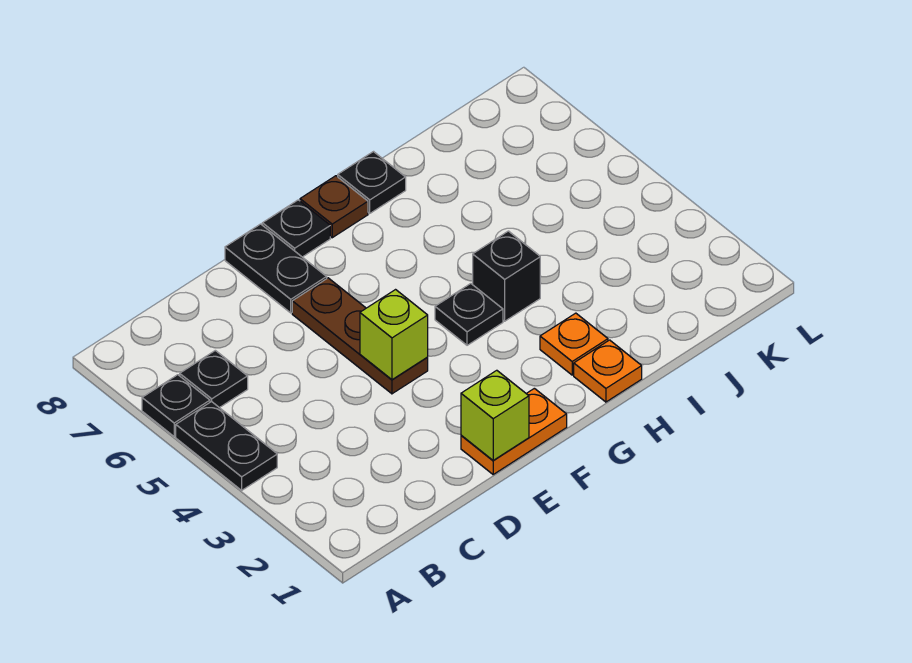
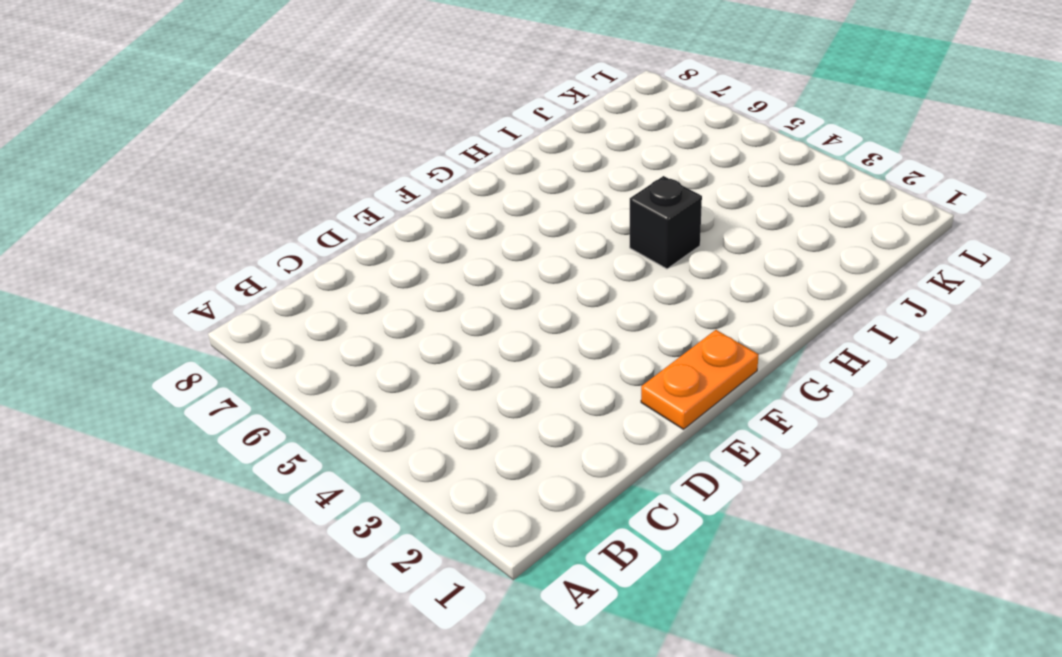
none -> black 1x2 plate [176,401,277,490]
none -> black 1x1 plate [142,375,210,436]
none -> black 1x1 plate [180,350,248,408]

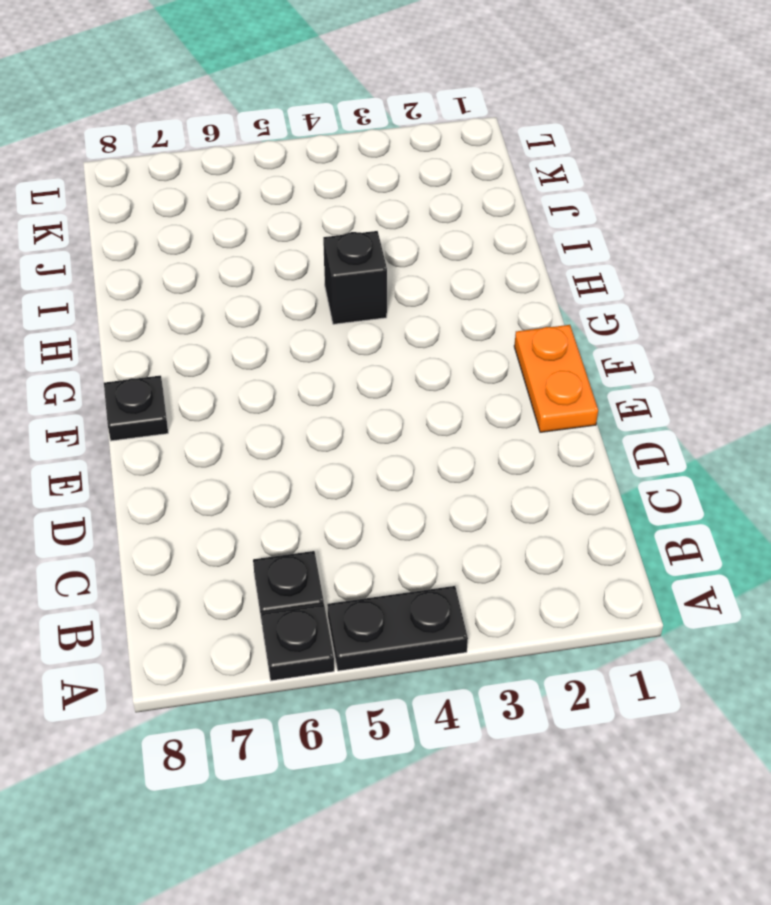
none -> brown 1x3 plate [292,278,428,394]
none -> black 1x2 plate [225,224,327,313]
none -> black 1x1 plate [435,284,503,345]

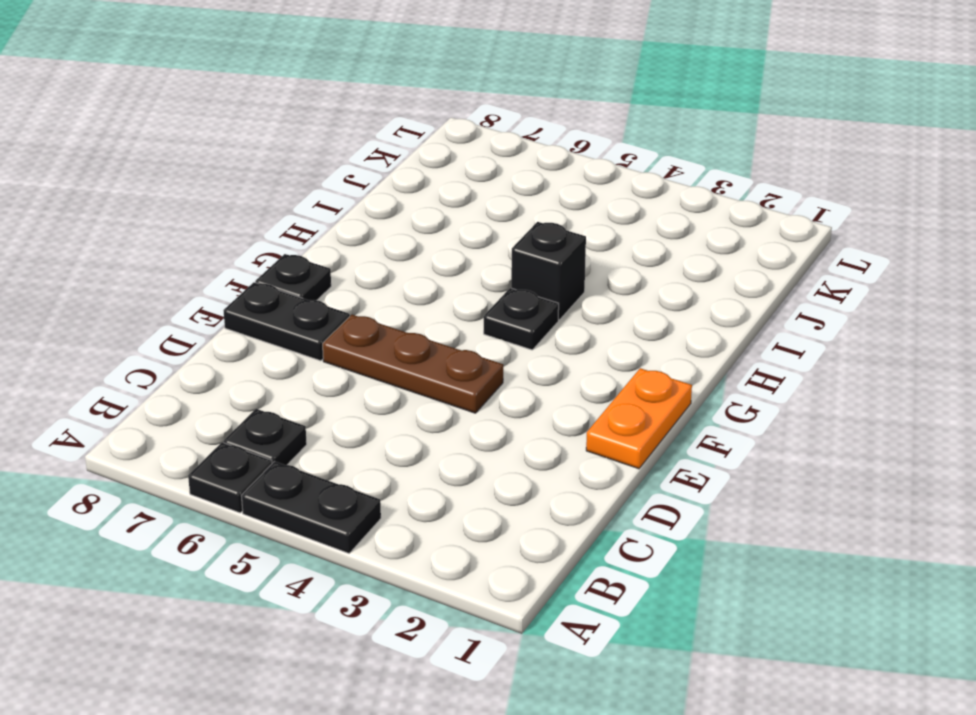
none -> brown 1x1 plate [300,176,368,238]
none -> orange 1x1 plate [574,340,642,402]
none -> orange 1x1 plate [540,313,608,375]

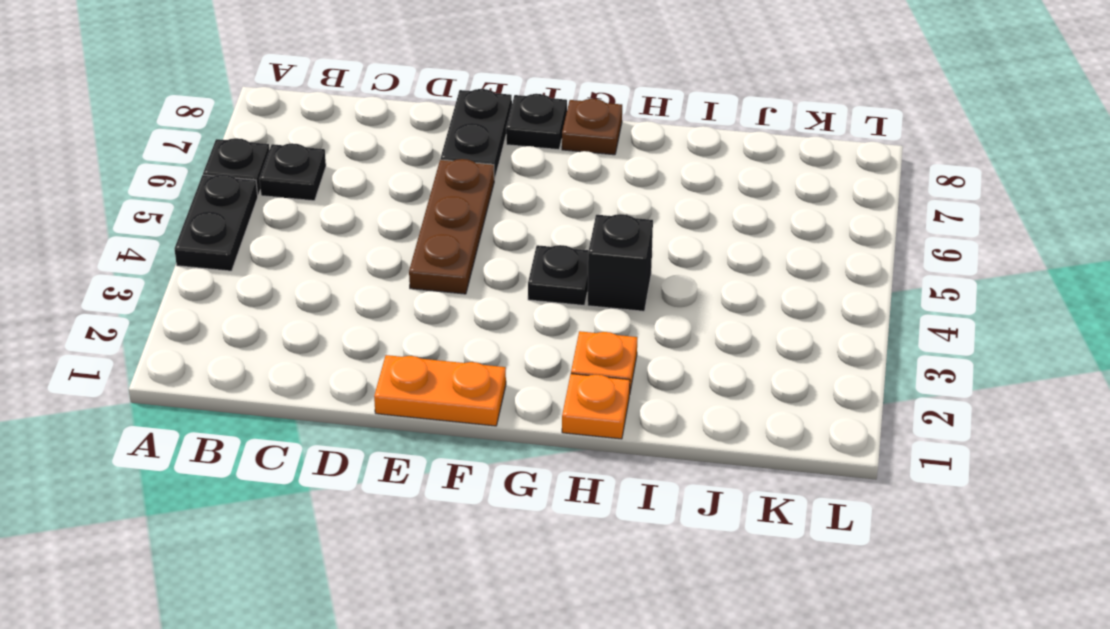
none -> black 1x1 plate [338,152,406,213]
none -> lime 1x1 brick [461,370,529,460]
none -> lime 1x1 brick [360,290,428,380]

